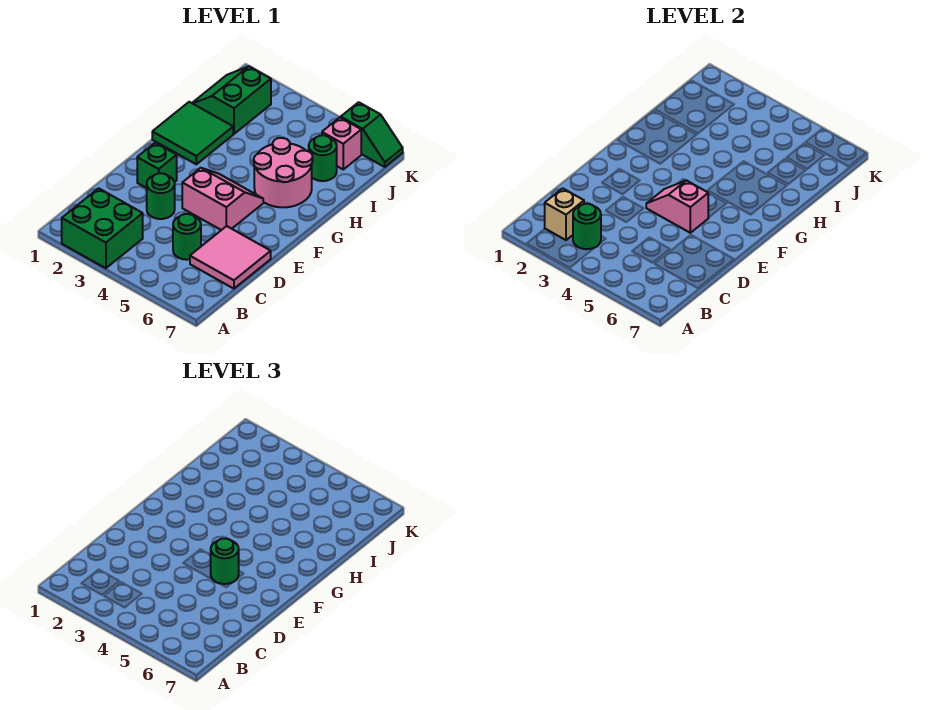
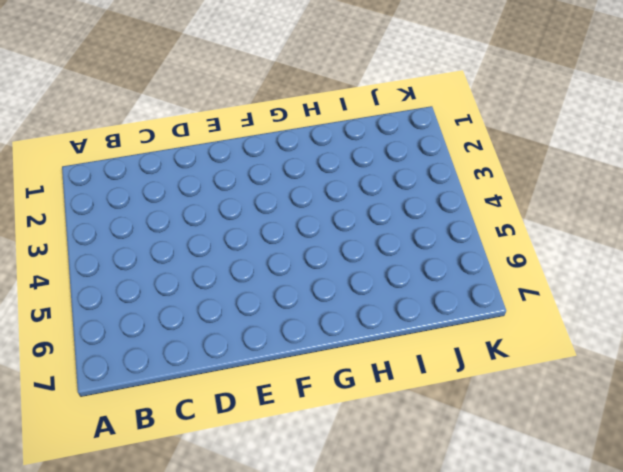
none -> green 2x2 brick [62,188,143,268]
none -> green 1x1 round brick [173,214,201,260]
none -> pink 2x2 tile [190,226,271,289]

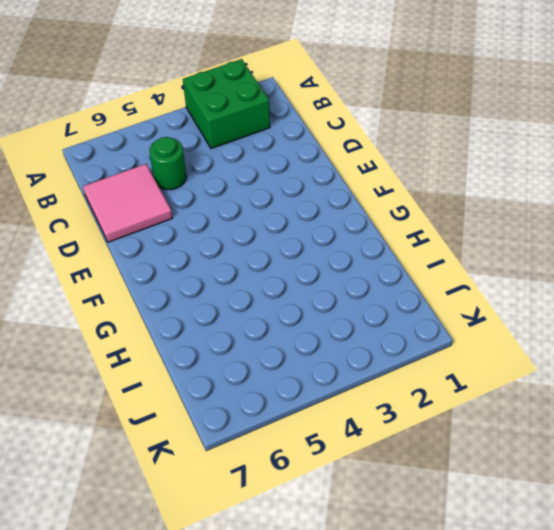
none -> green 1x1 round brick [147,173,175,219]
none -> green 1x1 brick [137,143,177,188]
none -> pink 2x2 slope [182,168,263,230]

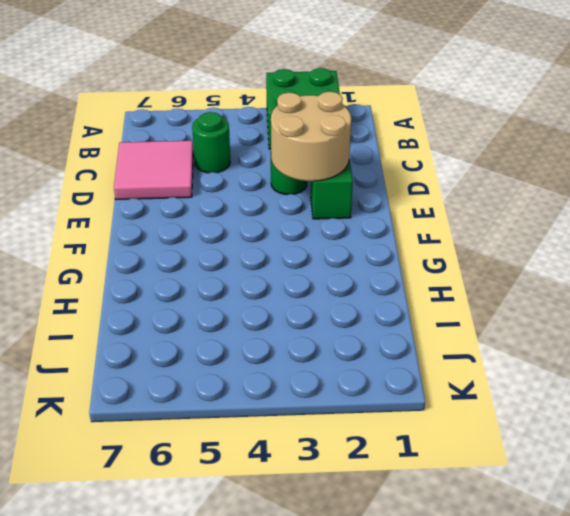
tan 2x2 round brick [271,91,351,181] -> none
none -> pink 2x2 slope [182,168,263,230]
none -> green 2x2 tile [152,102,233,164]
none -> pink 2x2 round brick [254,138,313,207]

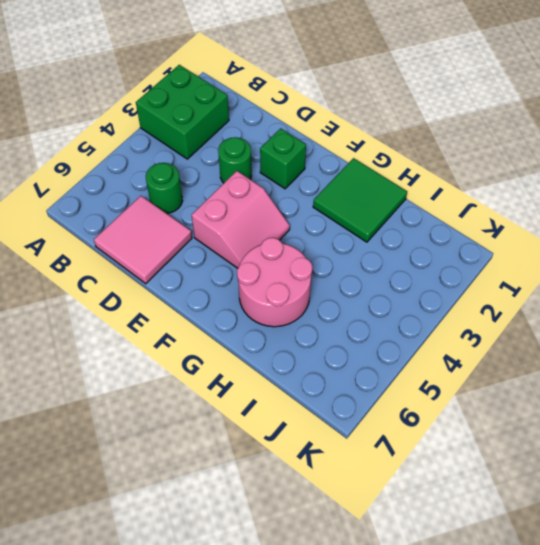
none -> green 2x2 slope [192,66,271,134]
none -> green 1x1 round brick [309,135,337,181]
none -> pink 1x1 brick [322,118,361,169]

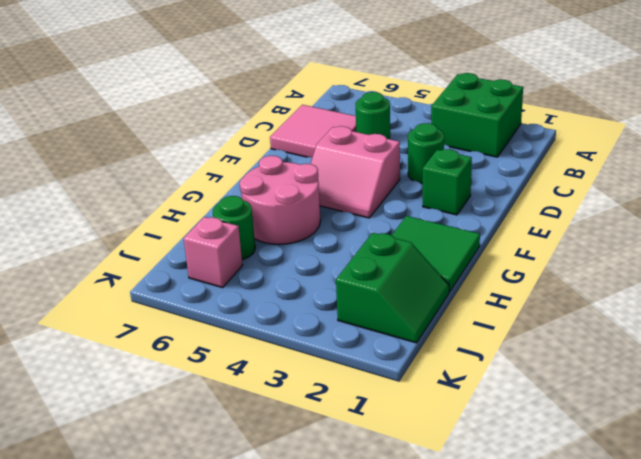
none -> green 1x2 slope [341,102,403,167]
none -> tan 1x1 brick [545,188,584,240]
none -> green 1x1 round brick [573,204,601,249]

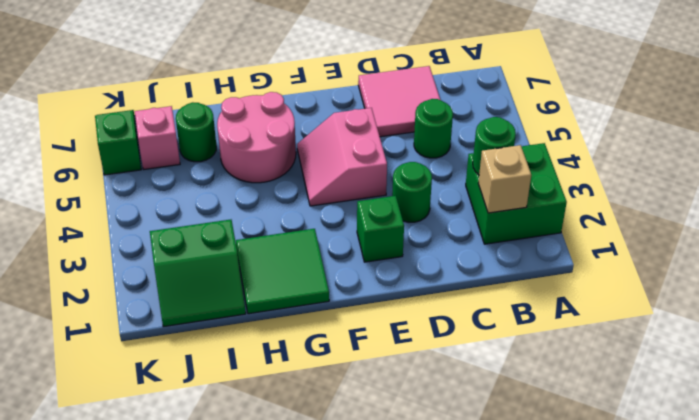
none -> pink 1x2 slope [646,180,708,233]
none -> green 1x1 round brick [211,539,239,584]

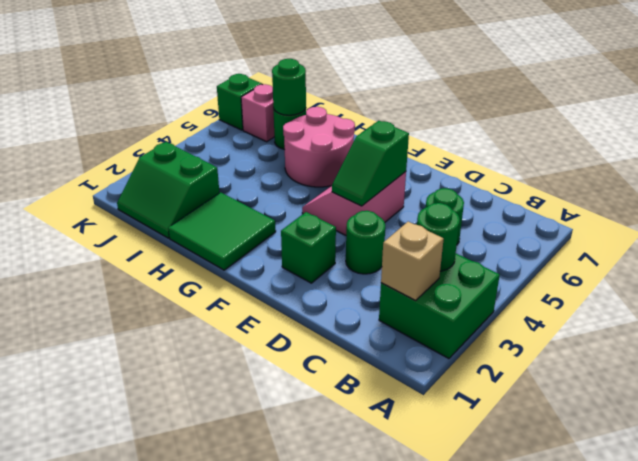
green 1x2 slope [332,121,409,206] -> pink 1x2 slope [646,180,708,233]
green 1x1 round brick [272,59,306,115] -> green 1x1 round brick moved to [211,539,239,584]
none -> pink 2x2 tile [190,226,271,289]

